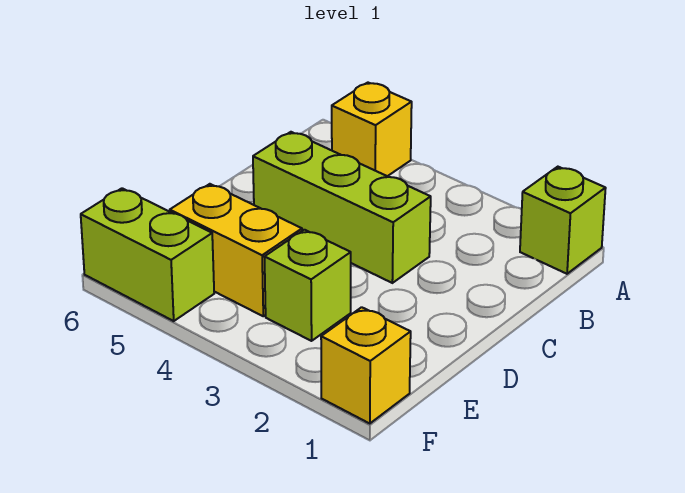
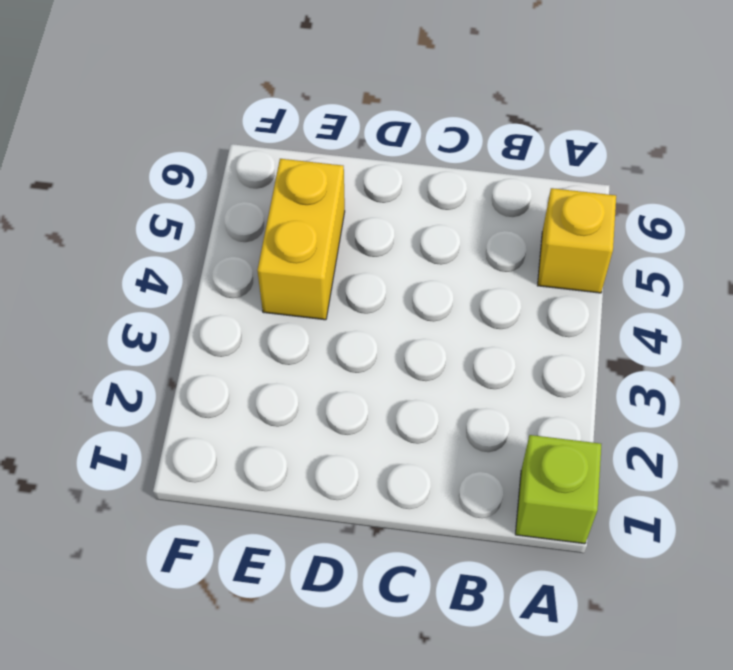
none -> lime 1x3 brick [253,132,431,283]
none -> lime 1x1 brick [265,230,351,341]

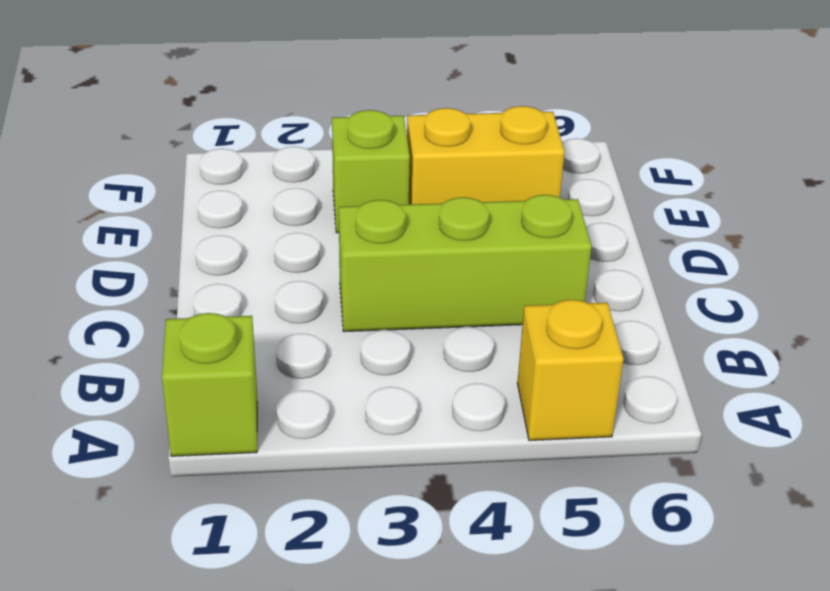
none -> yellow 1x1 brick [321,307,411,424]
none -> lime 1x2 brick [81,188,214,321]

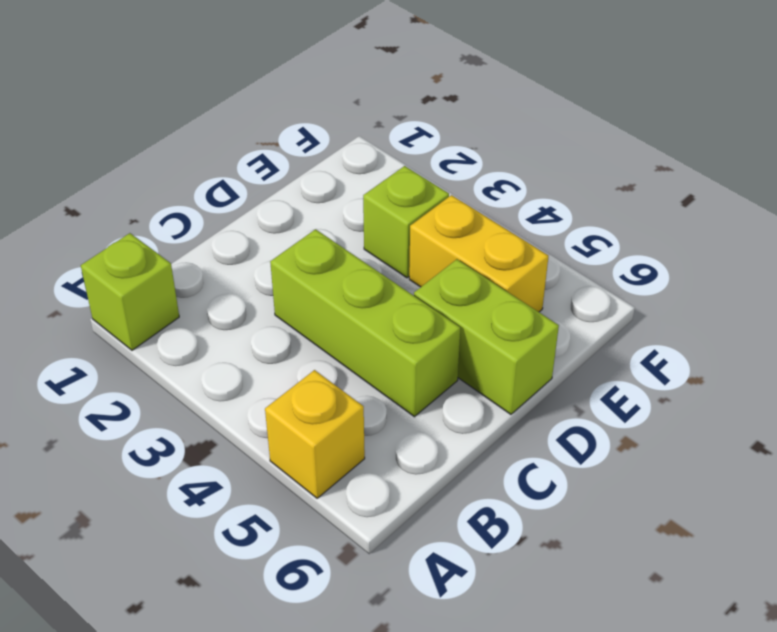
lime 1x2 brick [414,259,559,414] -> lime 1x2 brick moved to [81,188,214,321]
none -> yellow 1x1 brick [321,307,411,424]

